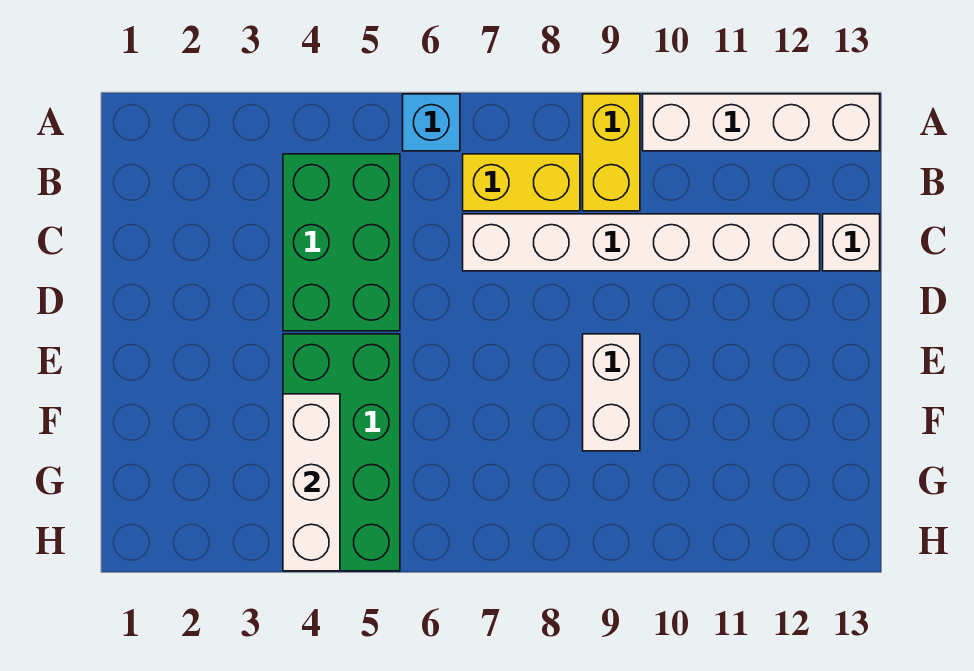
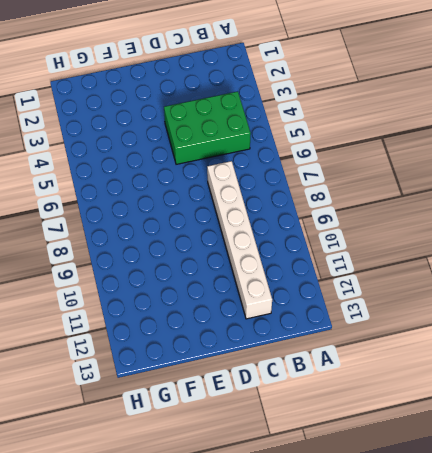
none -> cyan 1x1 brick [403,94,460,151]
none -> yellow 1x2 brick [583,94,640,211]

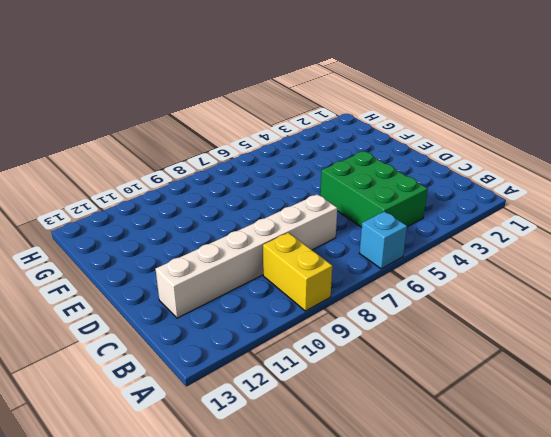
none -> white 1x4 brick [643,94,880,151]
none -> yellow 1x2 brick [463,154,580,211]

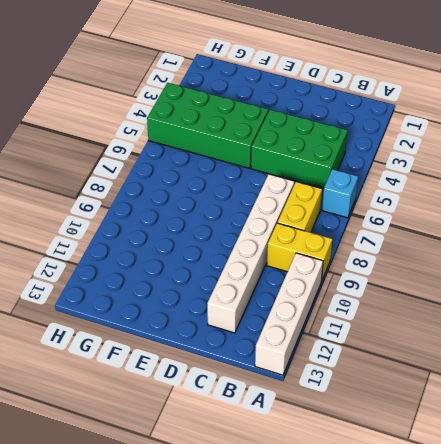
none -> white 1x1 brick [823,214,880,271]
none -> white 1x2 brick [583,334,640,451]

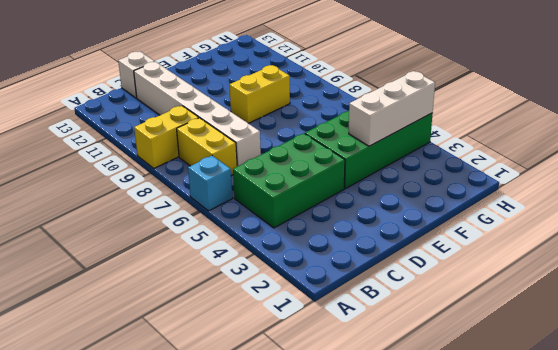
yellow 1x2 brick [230,65,290,123] -> white 1x2 brick [583,334,640,451]
none -> white 1x4 brick [643,94,880,151]

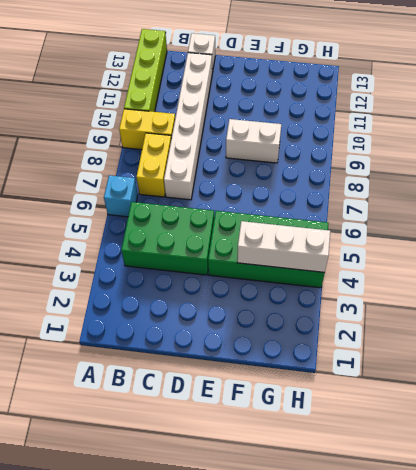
lime 1x4 brick [124,29,167,112] -> white 1x4 brick [643,94,880,151]

